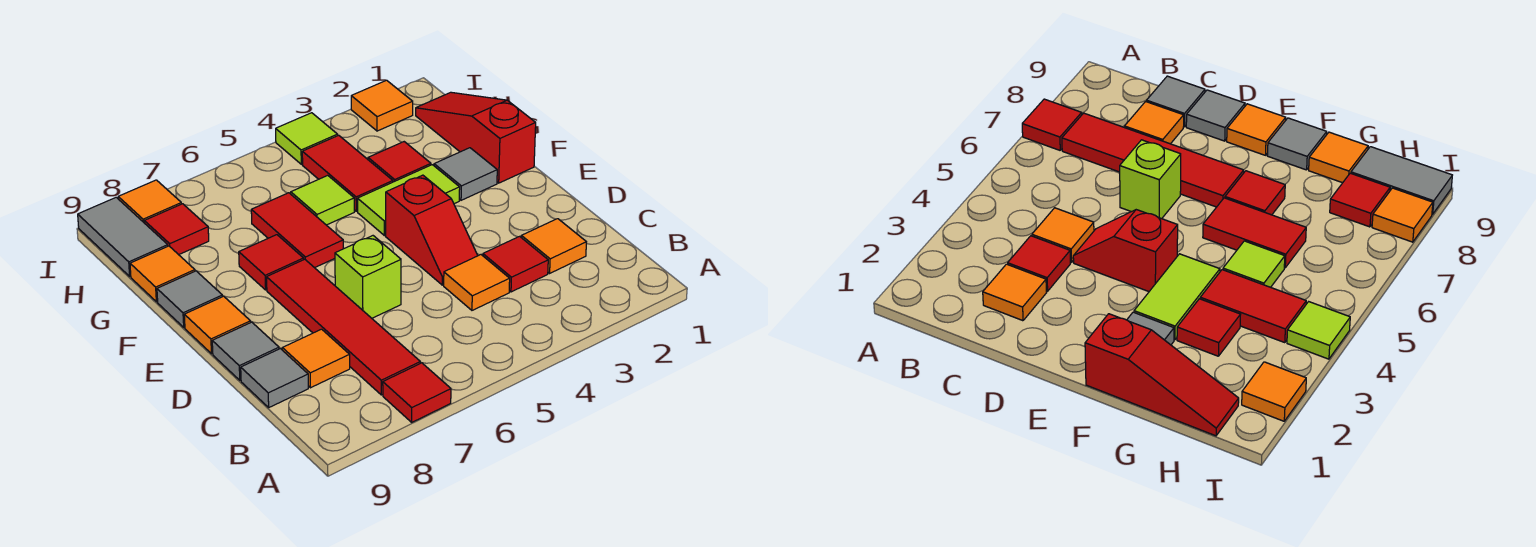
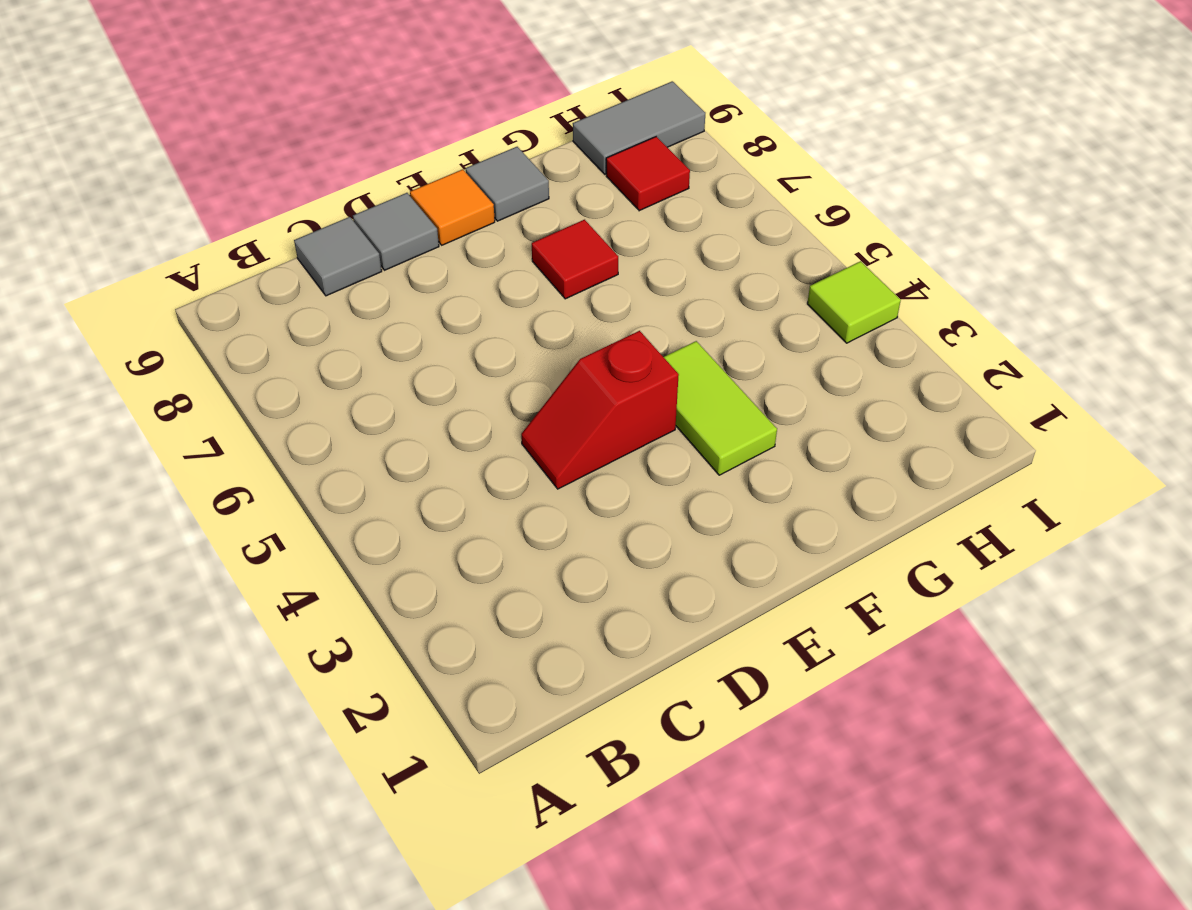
none -> red 1x1 tile [383,363,451,422]
none -> red 1x4 tile [267,259,420,395]
none -> orange 1x1 tile [521,219,586,273]

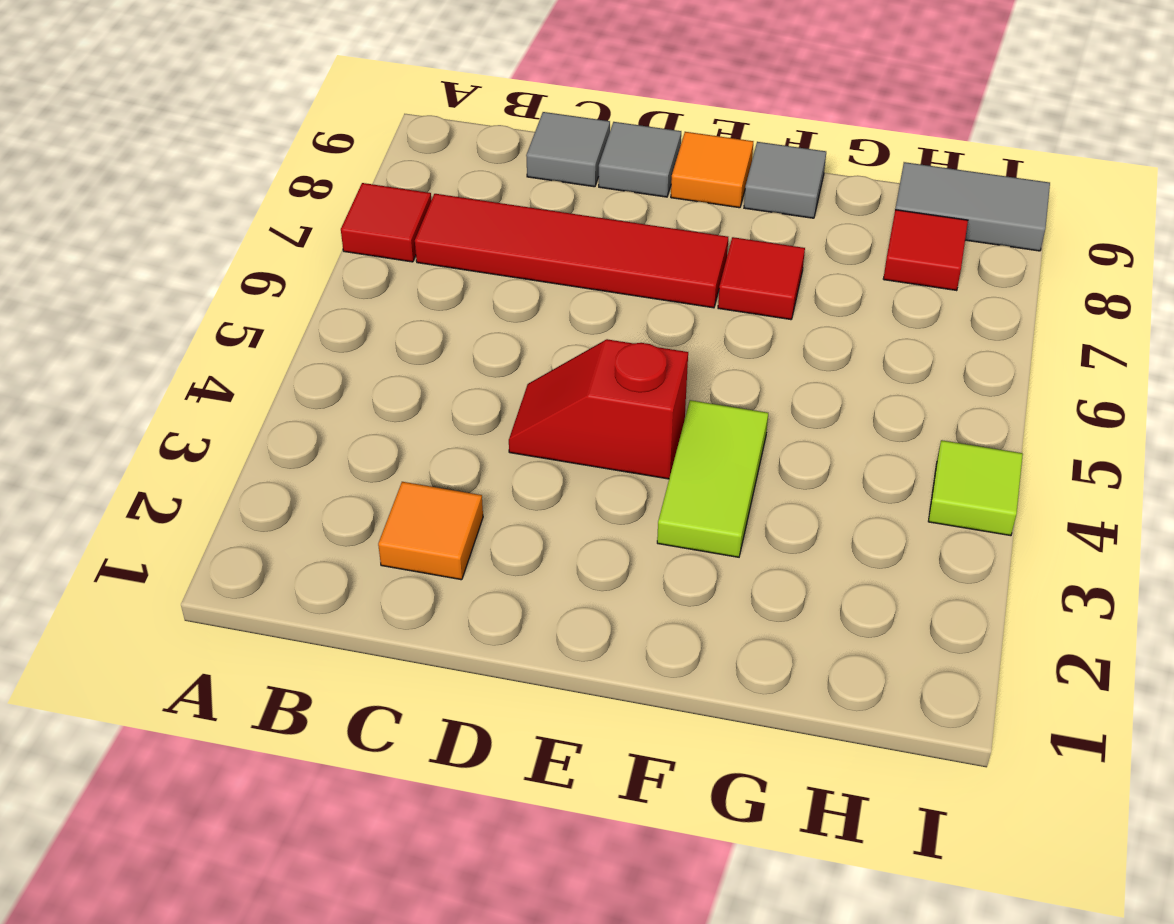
none -> red 1x1 tile [483,236,548,292]
none -> orange 1x1 tile [444,255,510,310]
none -> orange 1x1 tile [282,329,350,388]

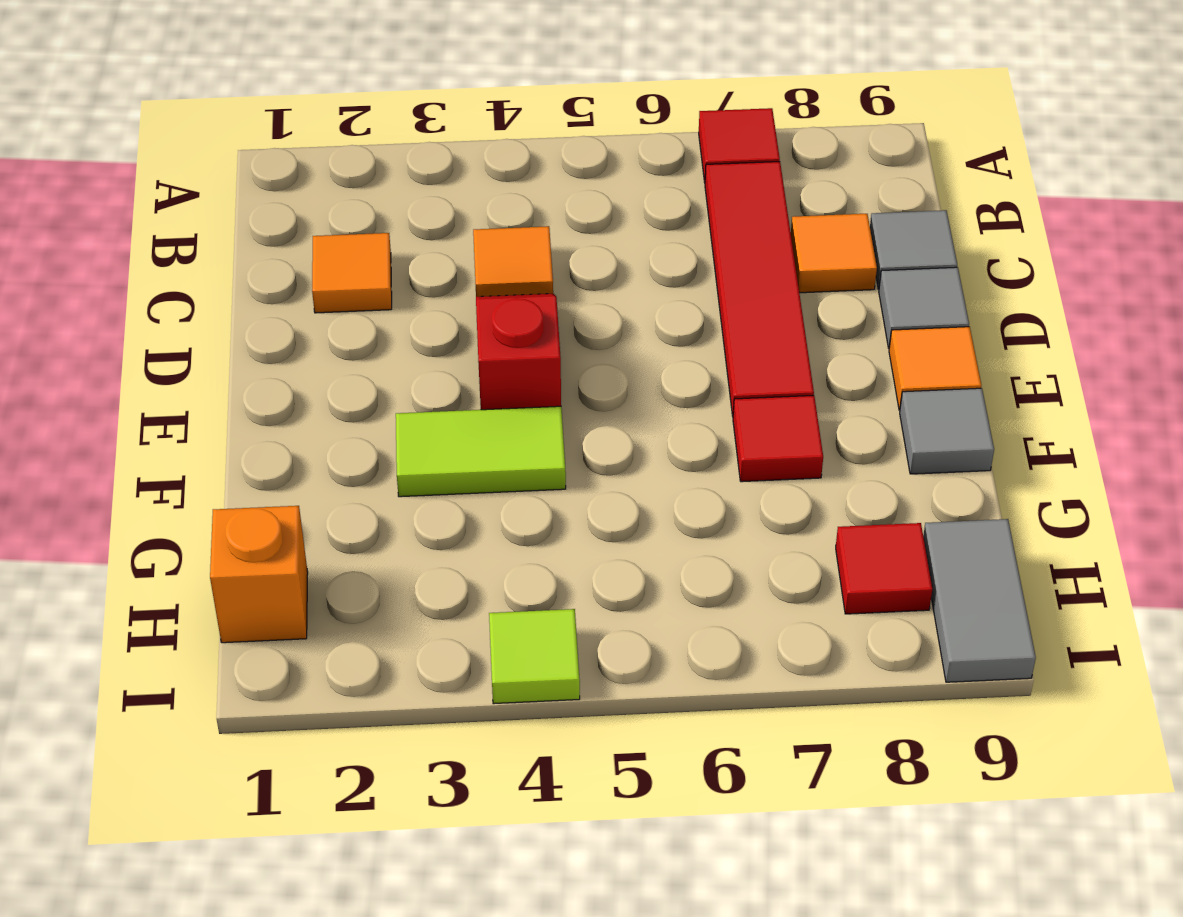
orange 1x1 brick [210,506,308,643] -> red 1x3 slope [416,92,536,183]
none -> red 1x1 tile [483,236,548,292]
none -> lime 1x1 brick [335,236,401,318]
none -> grey 1x1 tile [434,148,497,200]

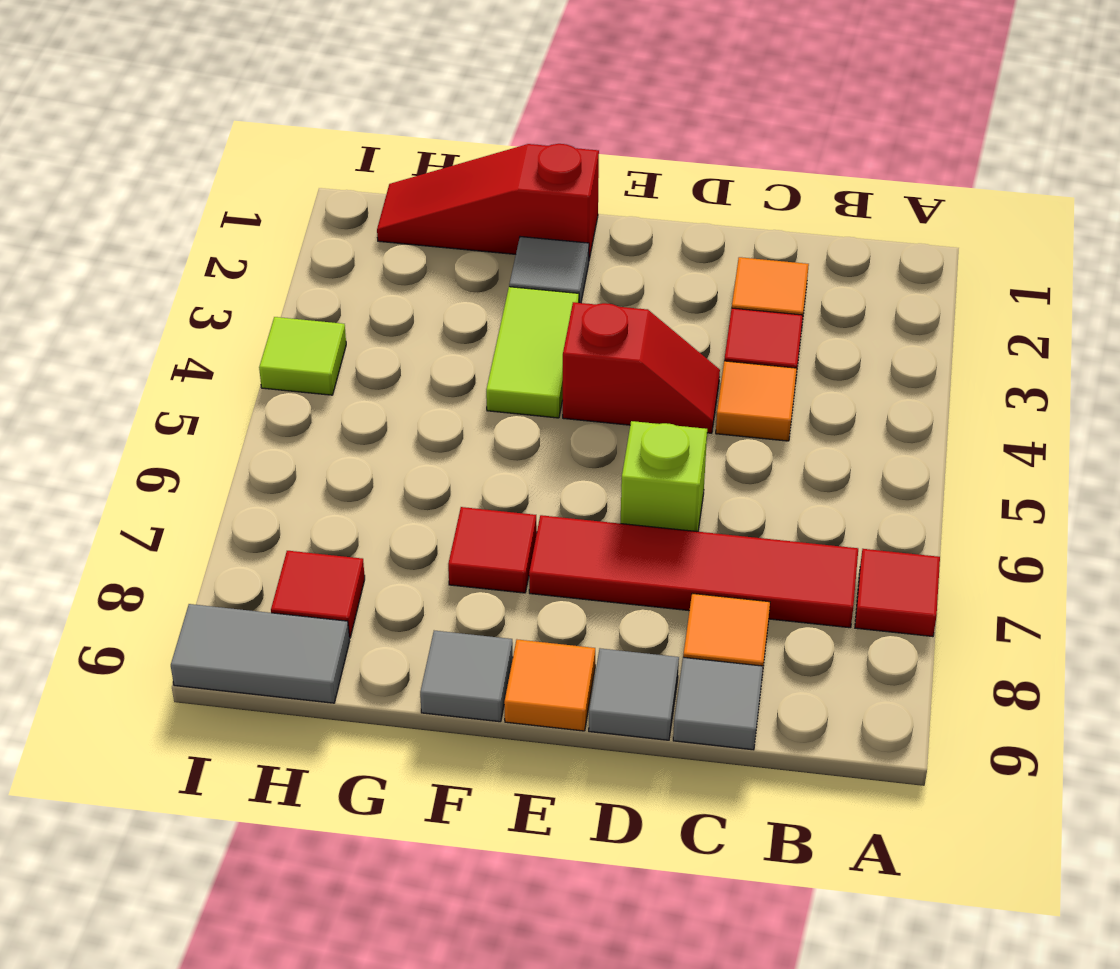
none -> red 1x2 tile [251,193,343,268]
none -> red 1x1 tile [368,142,431,182]
none -> red 1x2 tile [302,135,393,211]

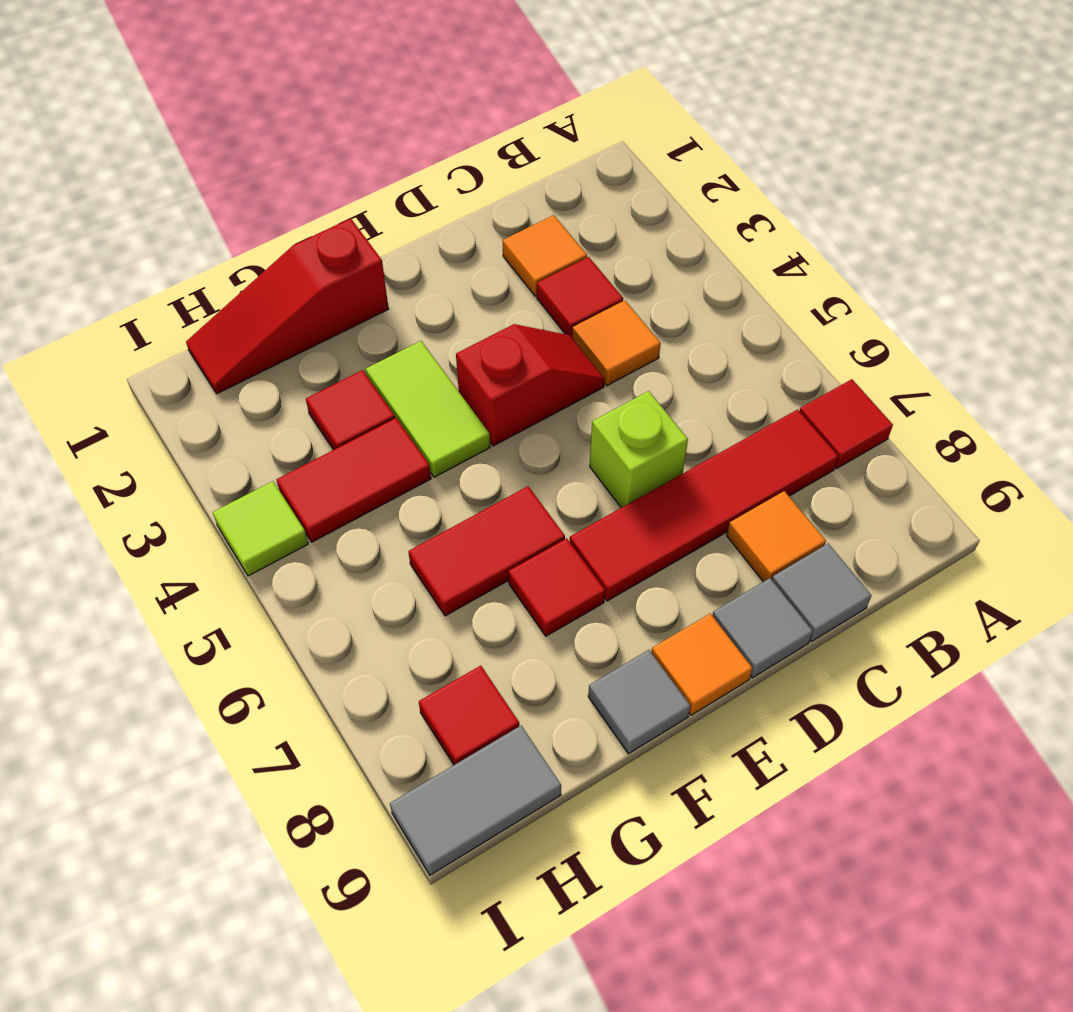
none -> grey 1x1 tile [434,148,497,200]
none -> lime 1x1 tile [291,175,354,225]
none -> orange 1x1 tile [130,246,195,302]

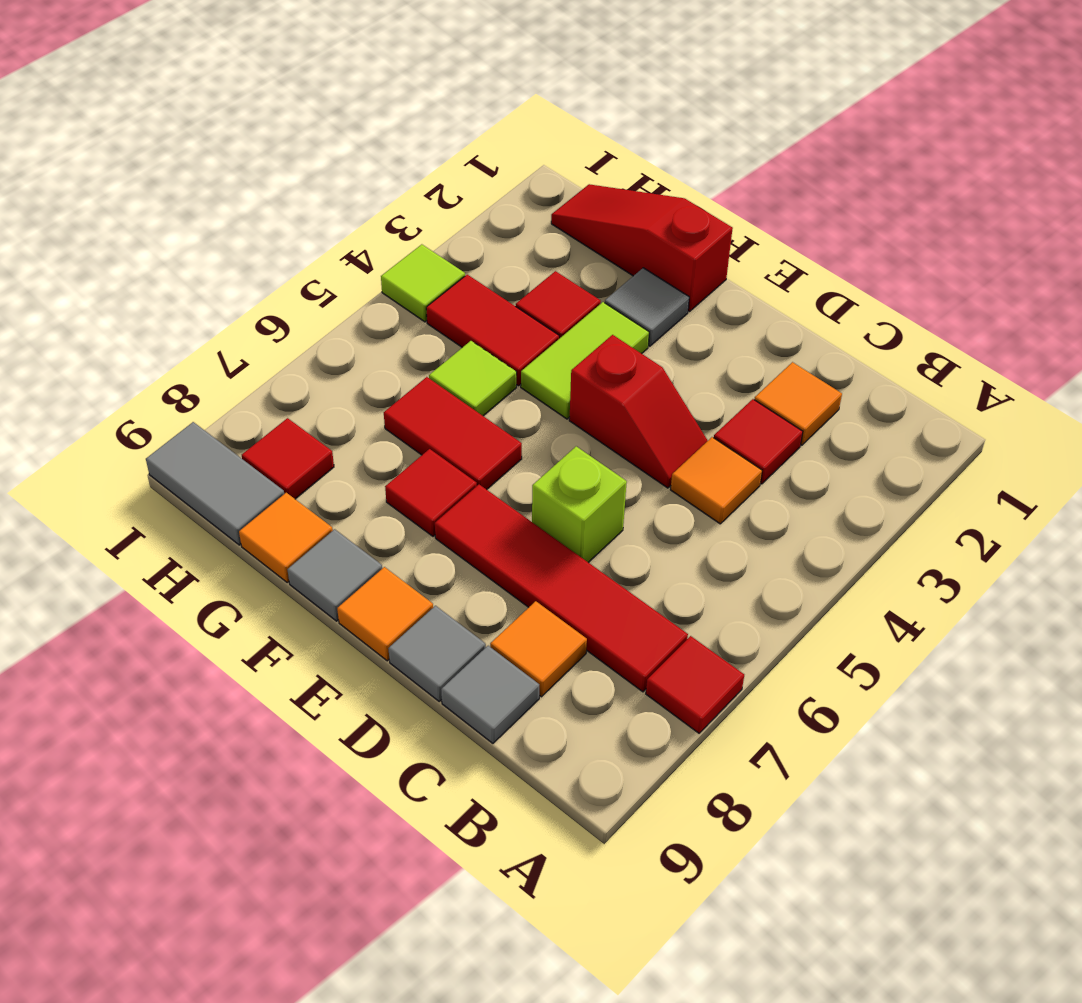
none -> orange 1x1 tile [351,80,413,131]
none -> orange 1x1 tile [118,180,181,222]

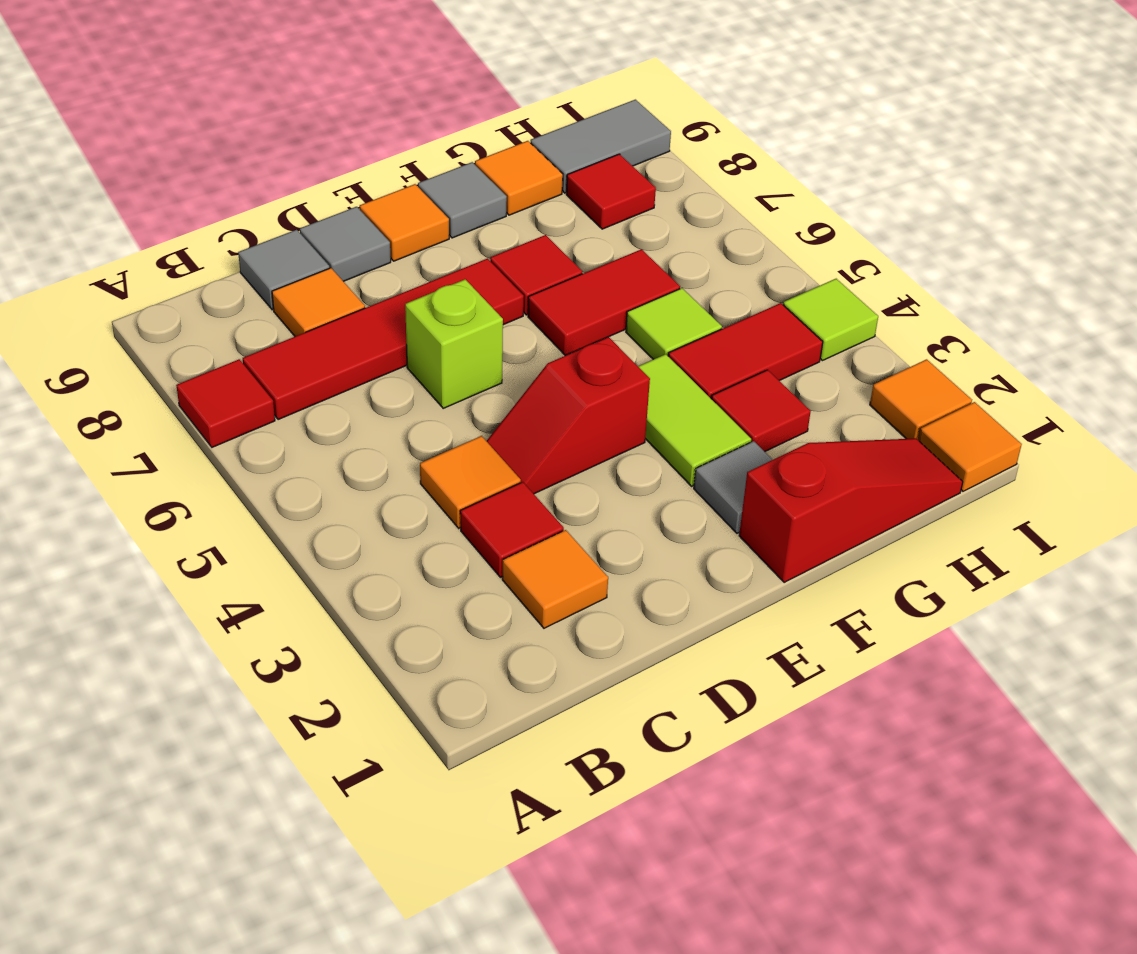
orange 1x1 tile [918,402,1022,491] -> orange 1x1 tile moved to [118,180,181,222]

